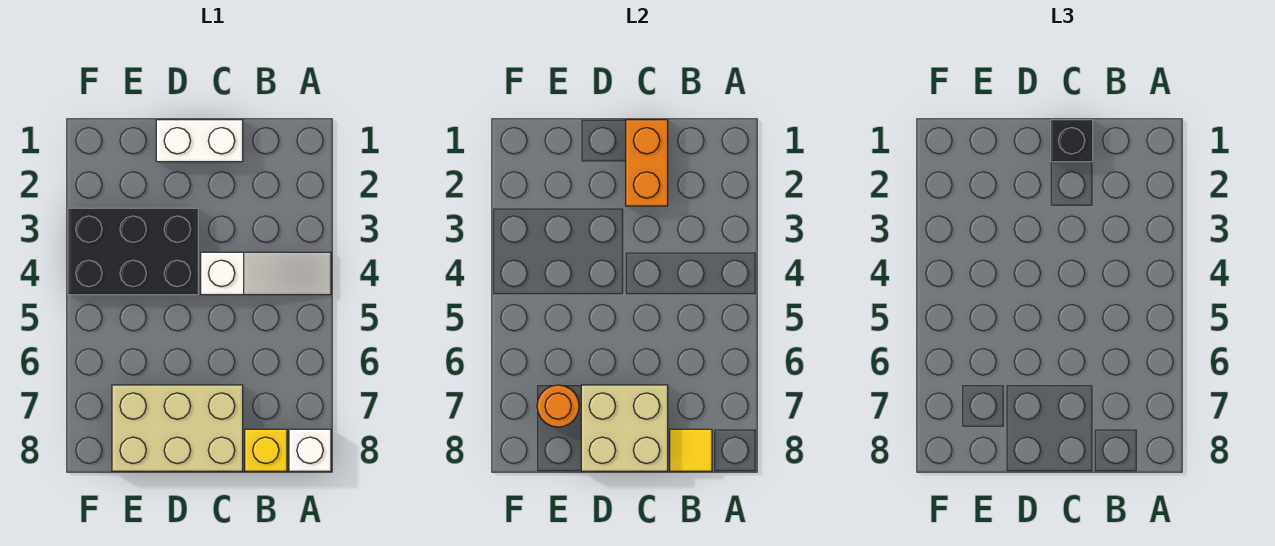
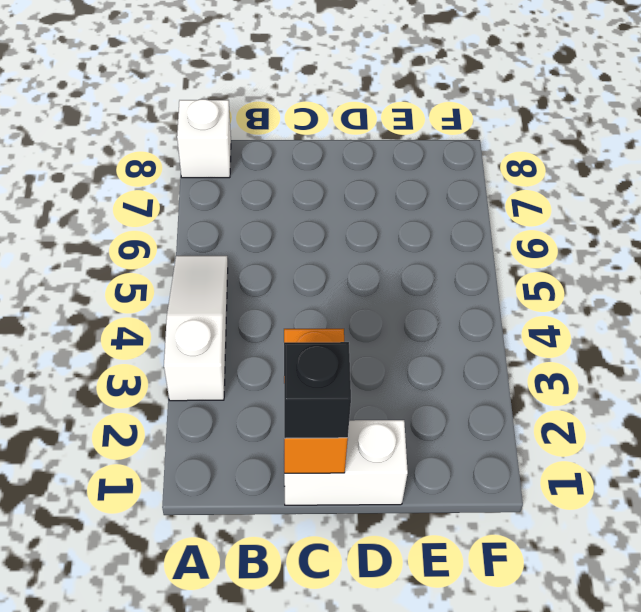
white 1x3 slope [164,256,228,401] -> white 1x3 slope turned to [201,252,331,295]
none -> yellow 1x1 brick [245,429,287,471]
none -> tan 2x3 brick [112,385,243,471]

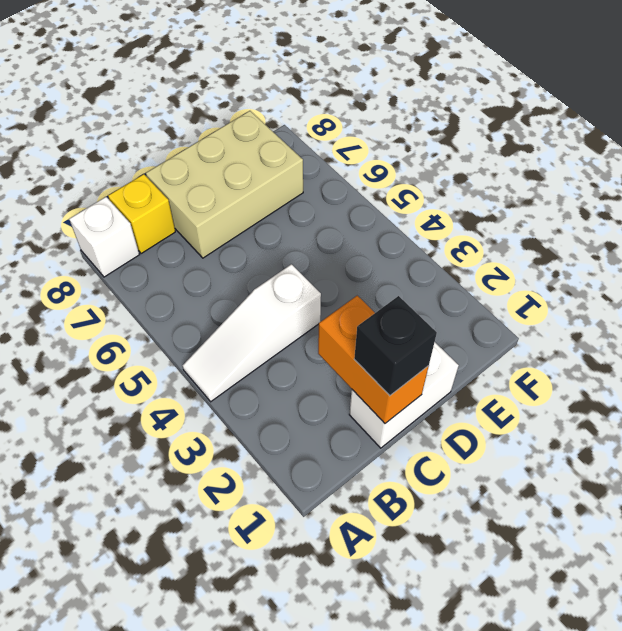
none -> black 2x3 brick [68,208,198,295]
none -> yellow 1x1 tile [670,429,712,471]

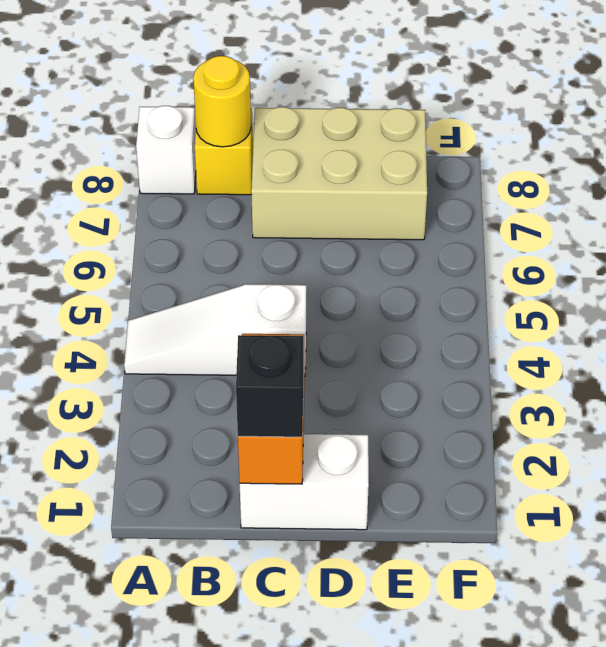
yellow 1x1 round brick [193,56,251,147] -> yellow 1x1 tile [670,429,712,471]
none -> black 2x3 brick [68,208,198,295]
none -> tan 2x2 brick [581,385,668,471]

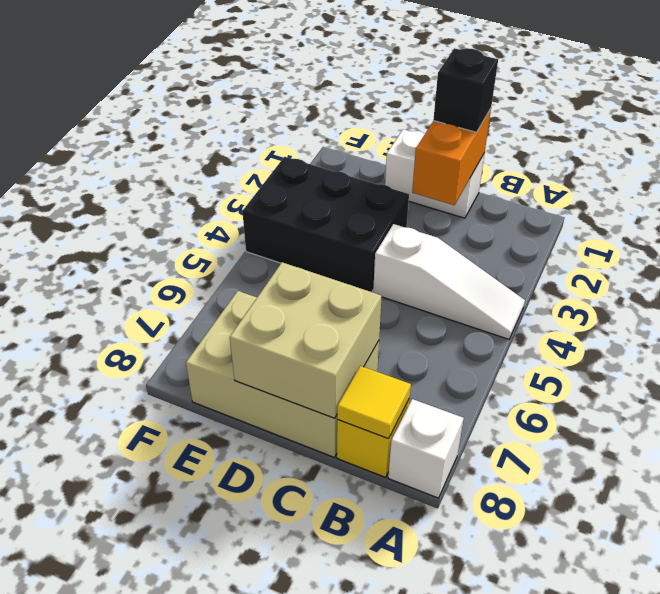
none -> orange 1x1 round brick [537,385,579,427]

